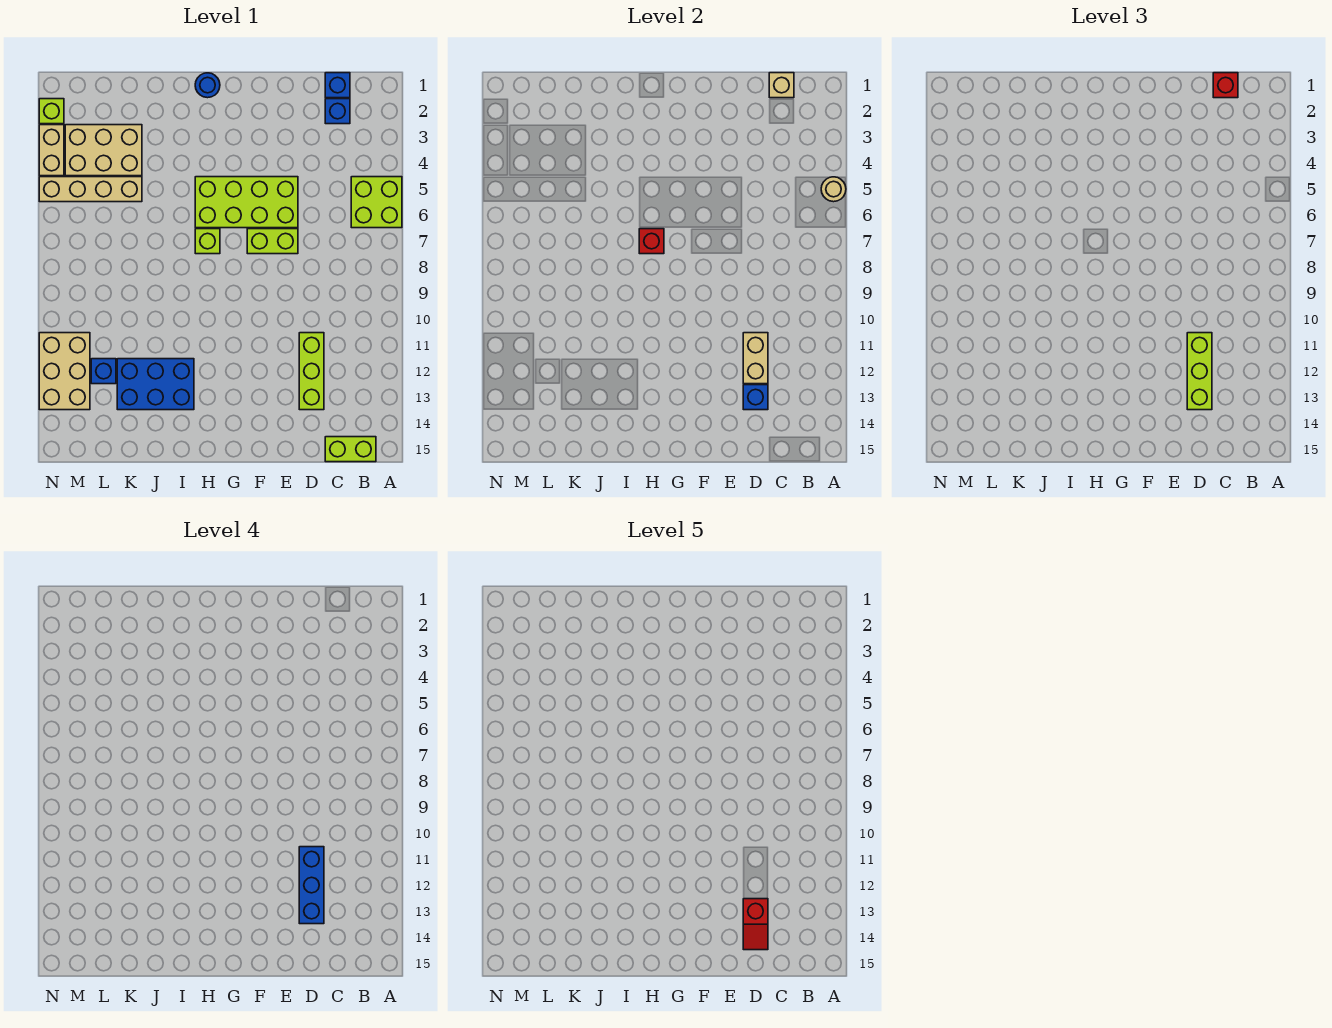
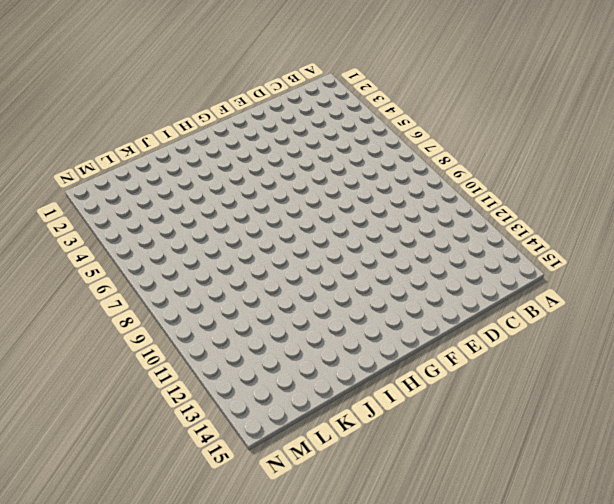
none -> lime 2x2 brick [351,177,402,228]
none -> lime 1x2 brick [325,437,376,462]
none -> blue 1x1 brick [325,73,350,98]

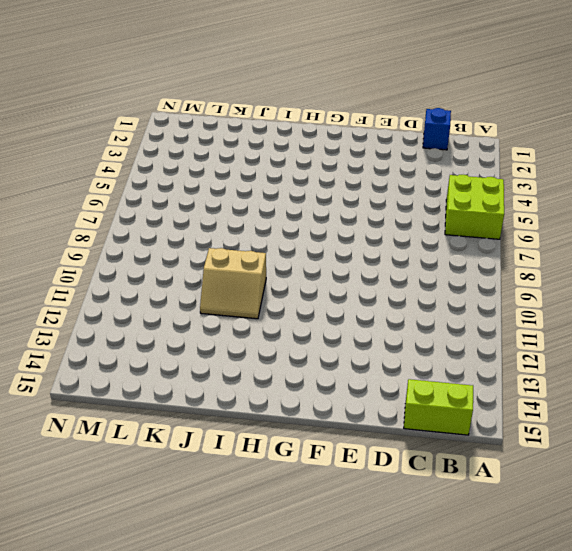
tan 2x2 slope [200,248,266,319] -> none
none -> blue 1x1 brick [325,99,350,124]
none -> lime 1x3 brick [299,333,324,410]
none -> lime 2x4 brick [195,177,298,228]

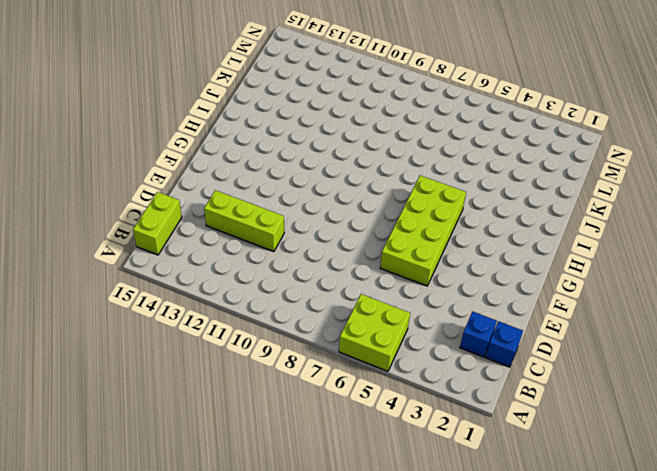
none -> lime 1x2 brick [247,229,298,254]
none -> blue 1x1 round brick [195,73,220,98]
none -> lime 1x1 brick [195,229,220,254]

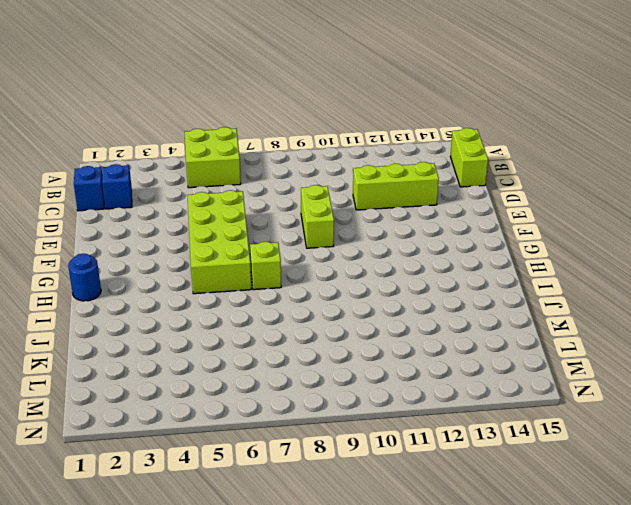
lime 1x2 brick [301,185,334,248] -> lime 1x2 brick moved to [247,229,298,254]
none -> blue 2x3 brick [117,359,194,410]
none -> tan 2x3 brick [65,125,142,176]
none -> tan 1x4 brick [39,177,142,202]

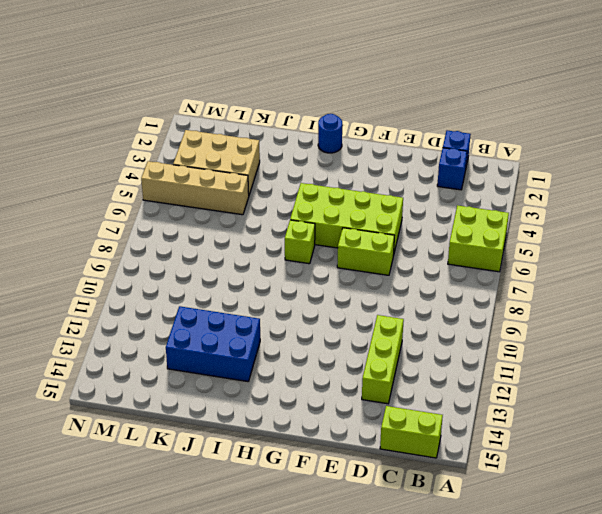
none -> blue 1x1 brick [91,359,116,384]
none -> tan 2x3 brick [39,333,90,410]
none -> lime 1x1 brick [39,99,64,124]

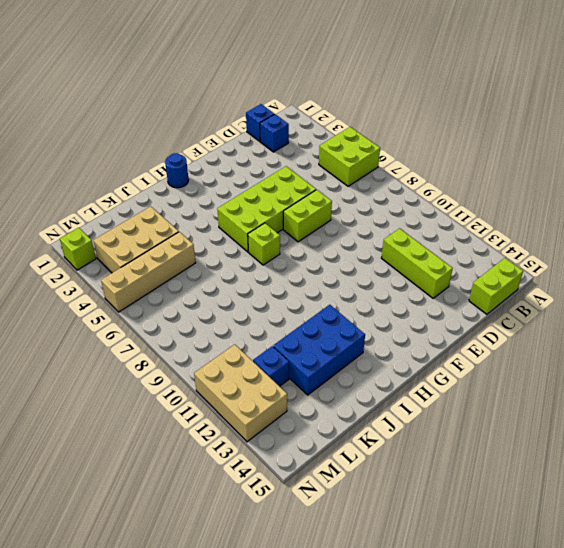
none -> tan 1x2 brick [39,125,64,176]
none -> tan 1x1 round brick [821,177,846,202]
none -> tan 1x1 brick [769,73,794,98]

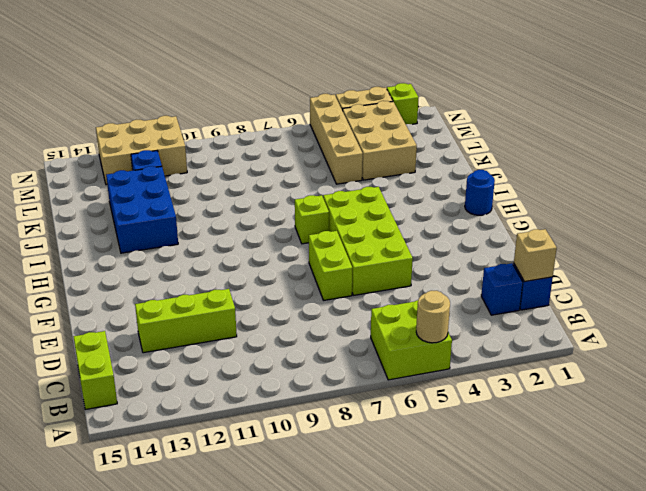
none -> tan 1x2 brick [743,333,768,384]
none -> blue 1x1 brick [743,385,768,410]
none -> red 1x1 brick [639,229,664,254]

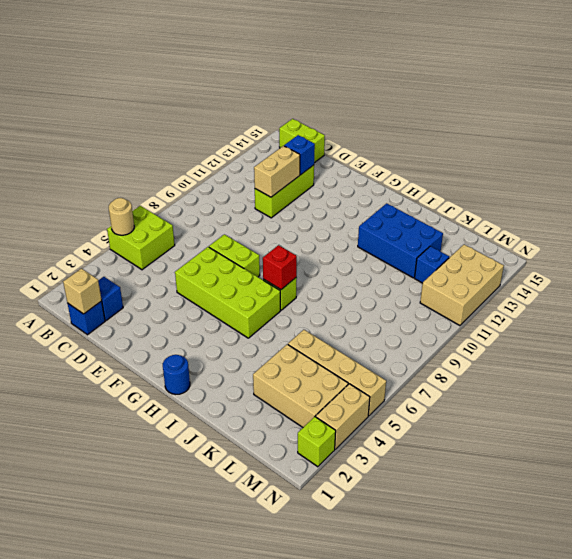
none -> red 1x1 brick [1213,73,1238,98]
none -> lime 1x3 brick [1187,333,1212,410]
none -> blue 1x3 brick [299,847,324,924]

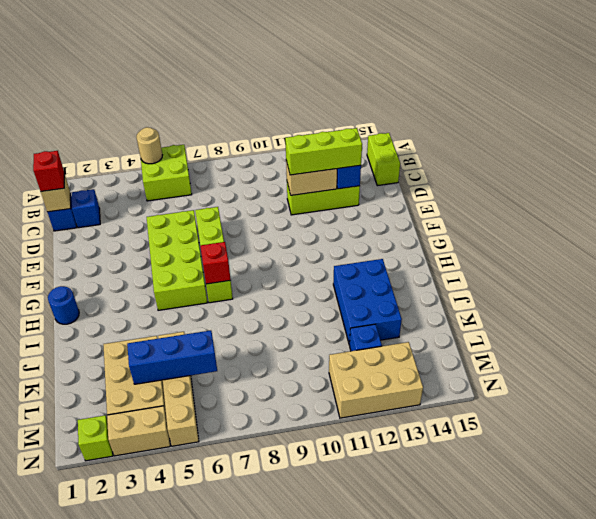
blue 1x3 brick [127,331,217,384] -> blue 1x3 brick moved to [299,847,324,924]
none -> red 1x2 slope [743,899,768,950]

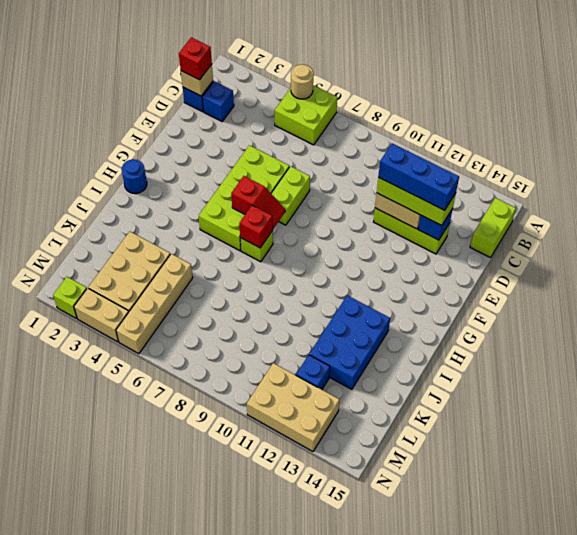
red 1x2 slope [231,176,285,229] -> red 1x2 slope moved to [743,899,768,950]

